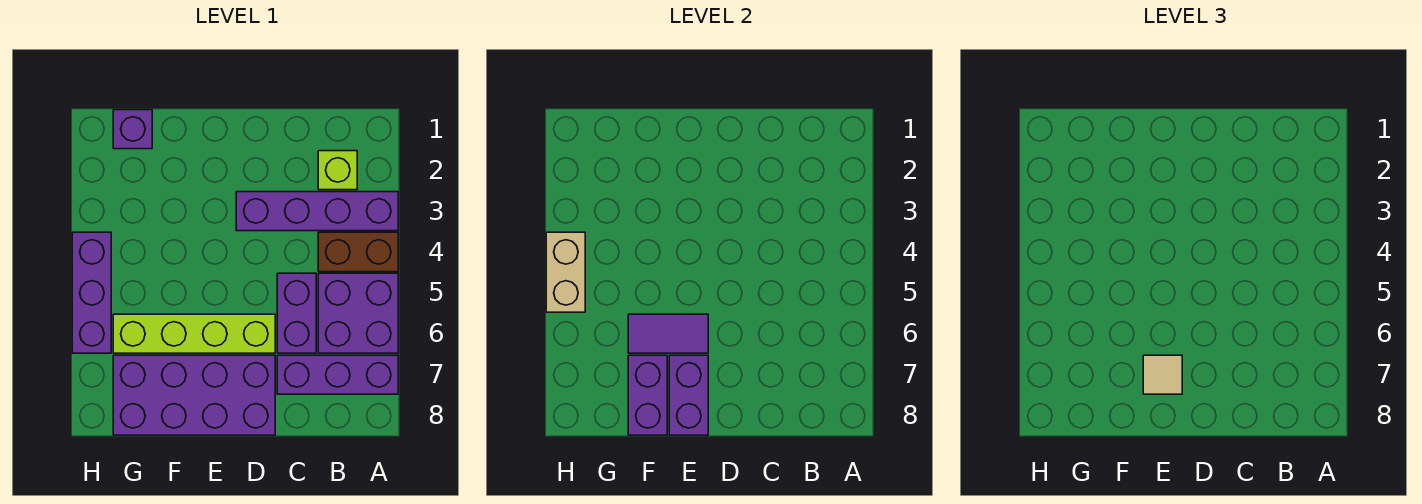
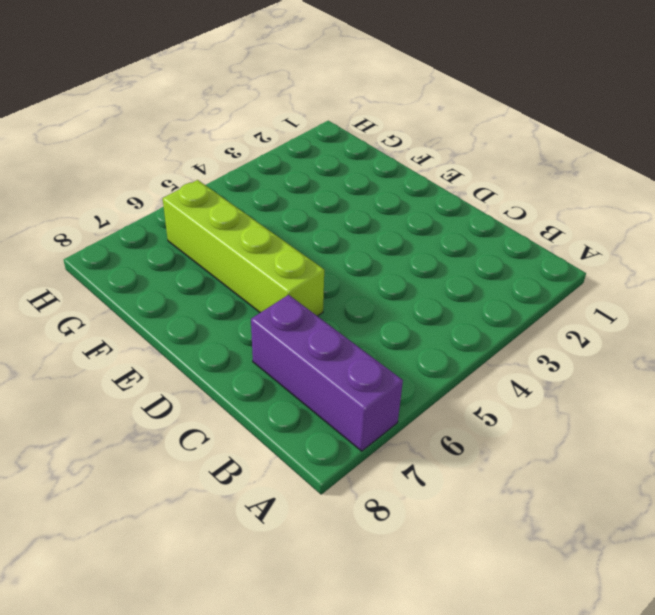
none -> purple 1x4 brick [236,192,398,231]
none -> brown 1x2 brick [318,232,398,272]
none -> purple 2x2 brick [318,273,398,353]

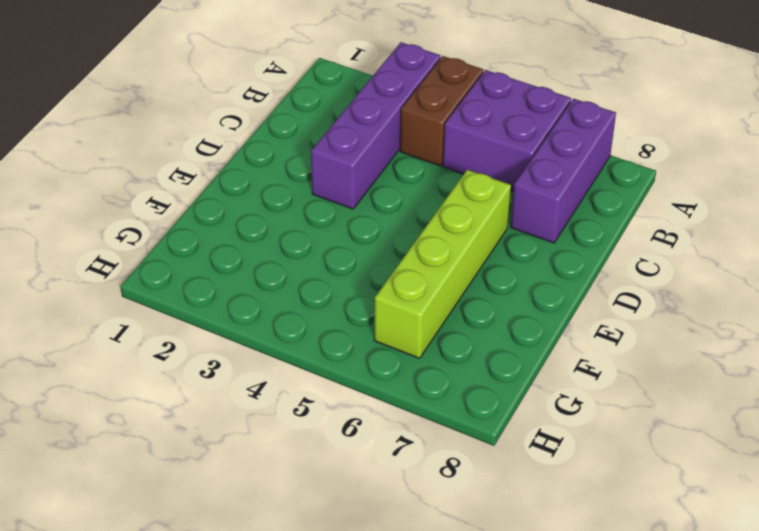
none -> lime 1x1 brick [318,151,357,190]
none -> purple 1x2 brick [277,273,316,353]
none -> purple 2x4 brick [113,355,275,435]

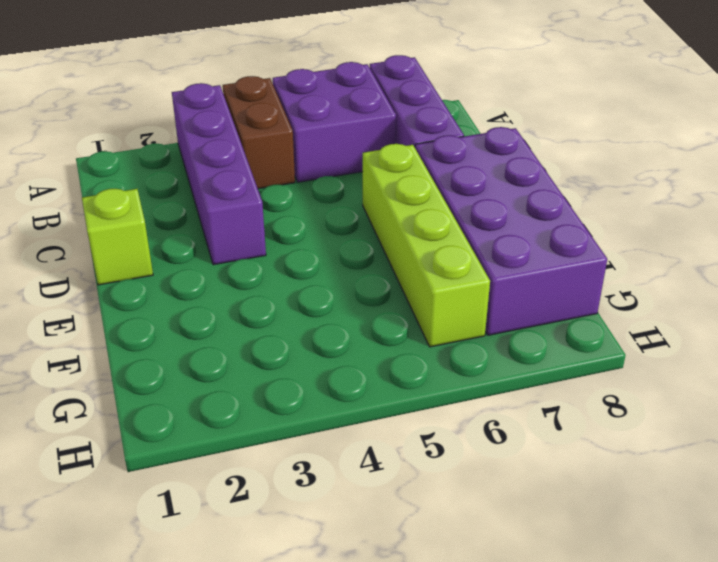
lime 1x1 brick [82,189,153,285] -> lime 1x1 brick moved to [318,151,357,190]
none -> purple 1x2 brick [277,273,316,353]
none -> purple 1x1 brick [113,110,152,149]
none -> purple 1x3 brick [72,232,111,353]

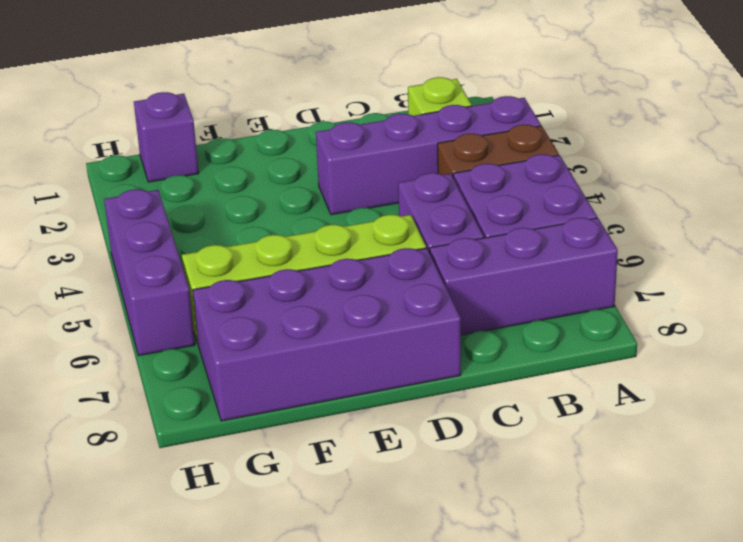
none -> purple 1x2 tile [628,314,708,353]
none -> purple 1x2 brick [669,355,708,435]
none -> purple 1x2 brick [628,355,667,435]

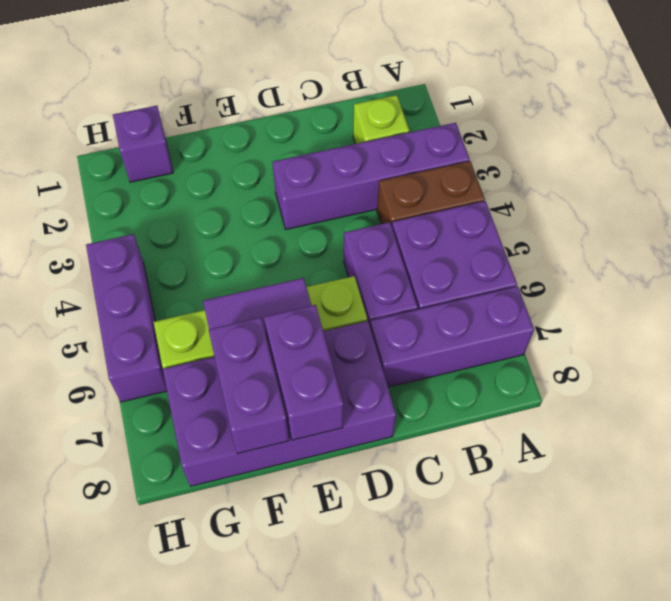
none -> tan 1x2 brick [546,232,585,312]
none -> tan 1x1 tile [1143,355,1182,394]

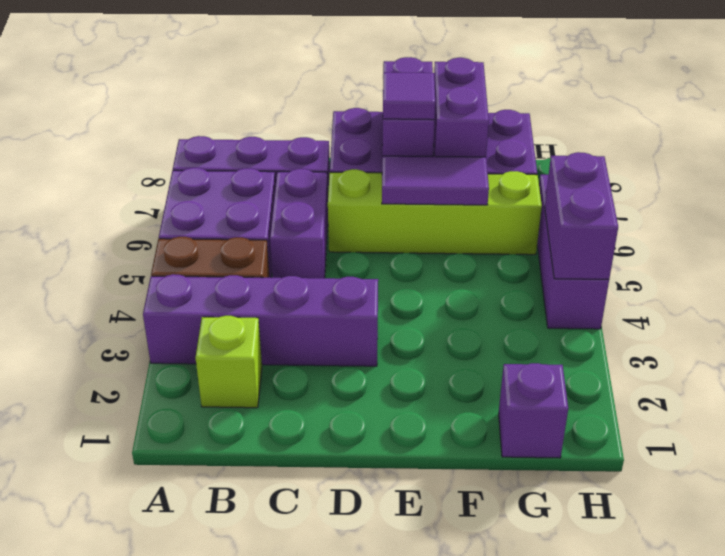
purple 1x1 tile [383,72,435,120] -> tan 1x1 tile [1143,355,1182,394]
purple 1x2 brick [545,152,618,279] -> tan 1x2 brick [546,232,585,312]

